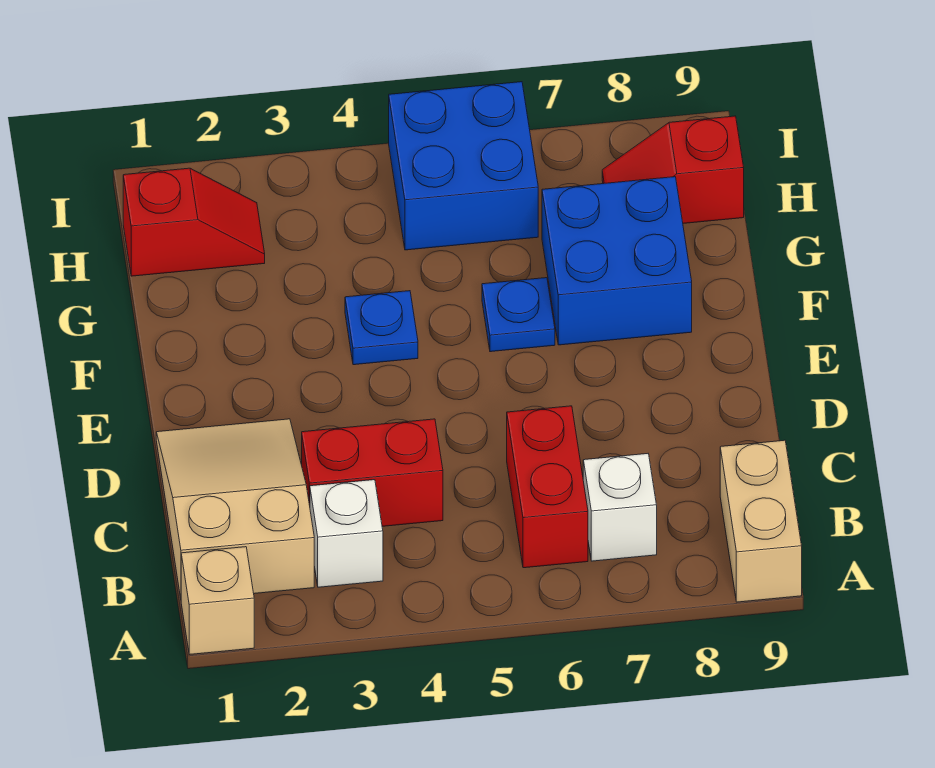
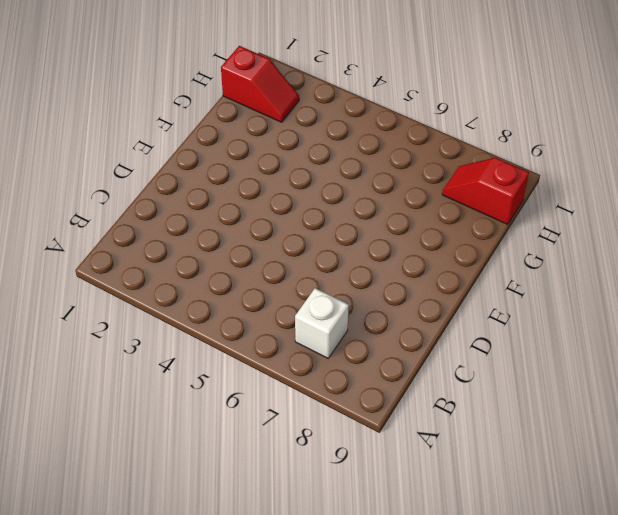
none -> tan 1x1 brick [181,547,254,655]
none -> tan 1x2 brick [720,440,802,602]
none -> tan 2x3 slope [156,419,314,598]

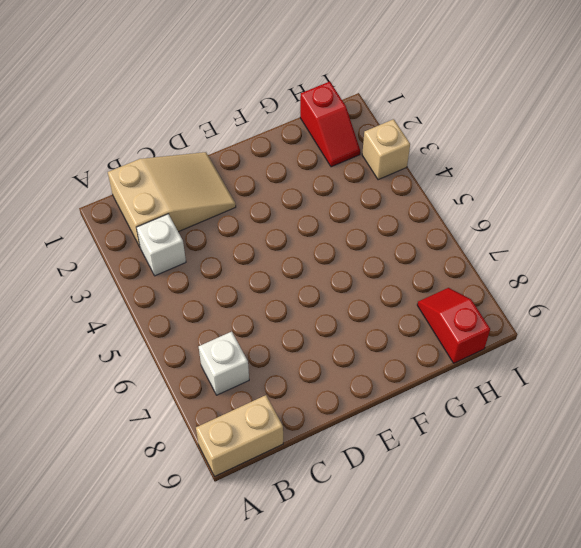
tan 1x1 brick [362,119,410,180] -> tan 1x1 brick moved to [181,547,254,655]
none -> red 1x2 brick [507,406,588,568]
none -> red 1x2 brick [302,419,443,526]
none -> blue 1x1 plate [345,291,418,365]

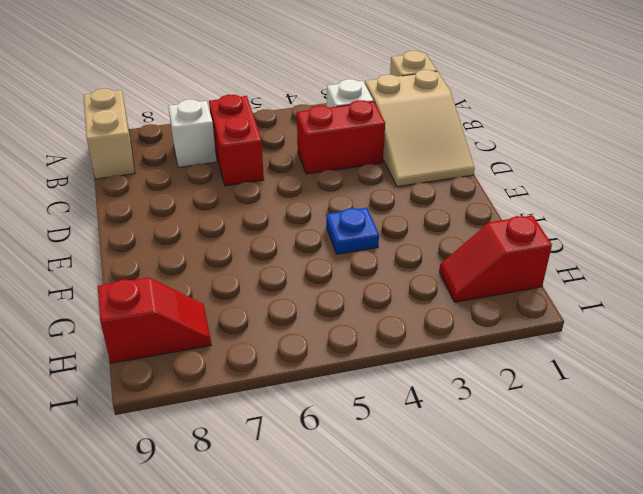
none -> blue 1x1 plate [482,278,555,352]
none -> blue 2x2 brick [542,177,692,345]
none -> blue 2x2 brick [389,82,538,250]

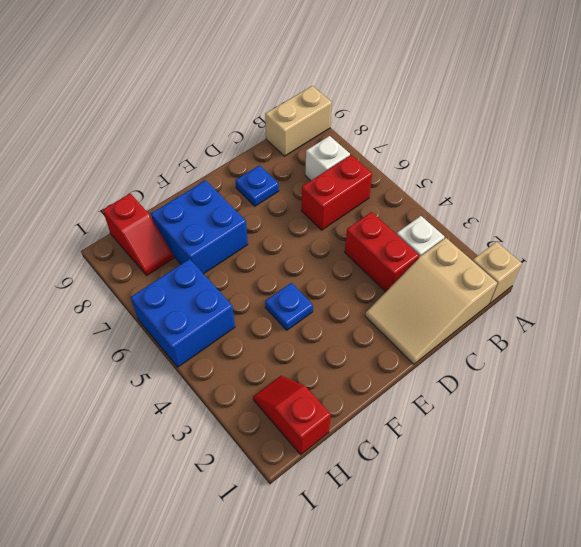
blue 1x1 plate [235,165,279,206] -> blue 1x1 plate moved to [482,278,555,352]

